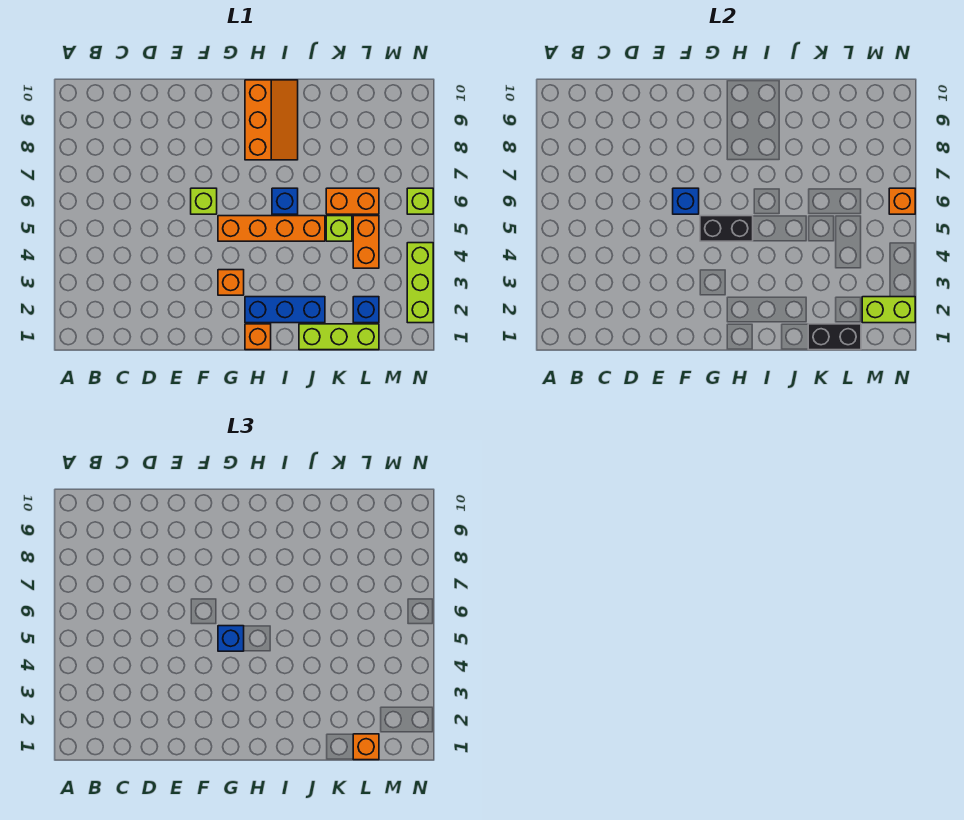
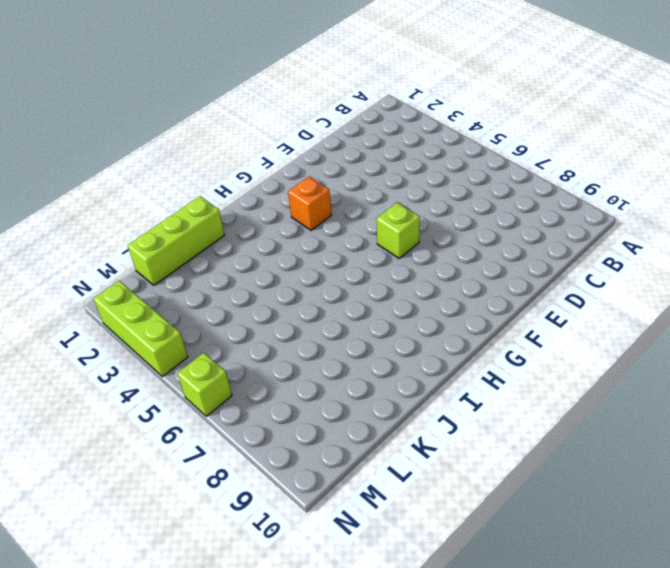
none -> orange 1x4 brick [218,216,325,241]
none -> orange 1x1 brick [245,324,271,350]
none -> blue 1x3 brick [245,297,325,323]

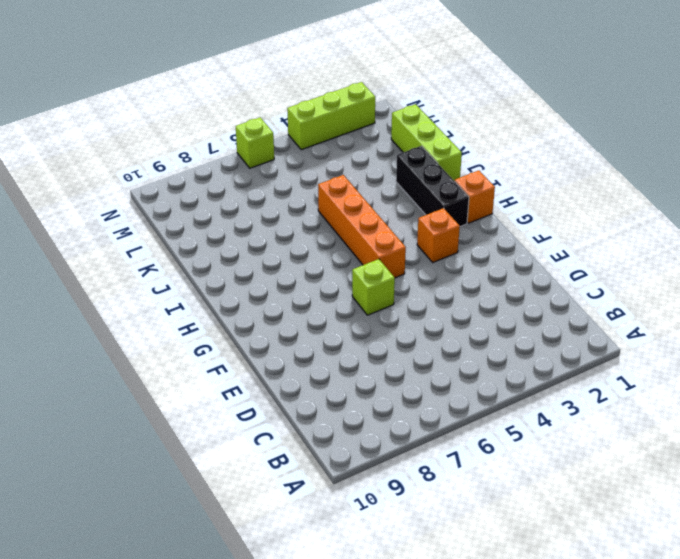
black 1x3 brick [396,146,469,227] -> blue 1x3 brick [245,297,325,323]
none -> orange 2x3 slope [245,80,298,160]
none -> blue 1x1 brick [272,188,298,214]
none -> lime 1x1 brick [326,216,352,241]

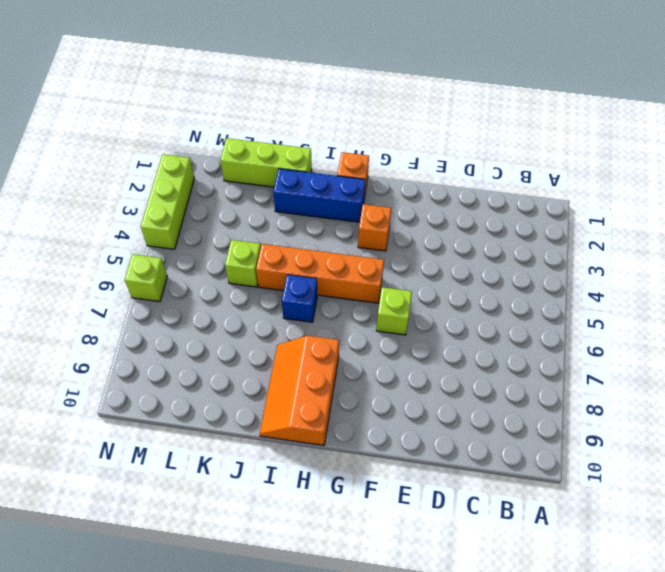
none -> orange 1x2 brick [326,188,379,214]
none -> blue 1x1 brick [353,297,379,323]
none -> orange 1x2 brick [353,216,379,268]

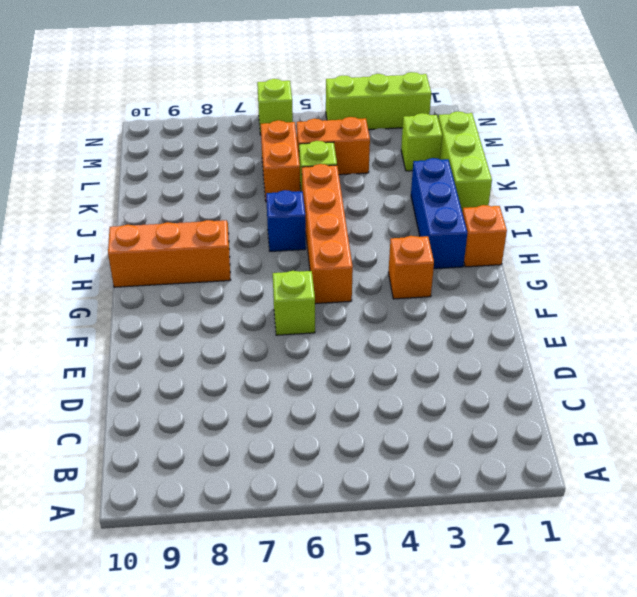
lime 1x1 brick [401,113,442,171] -> blue 1x1 brick [353,297,379,323]
none -> blue 1x1 brick [673,188,699,214]
none -> black 1x2 brick [700,216,753,241]
none -> black 1x2 brick [808,324,861,350]

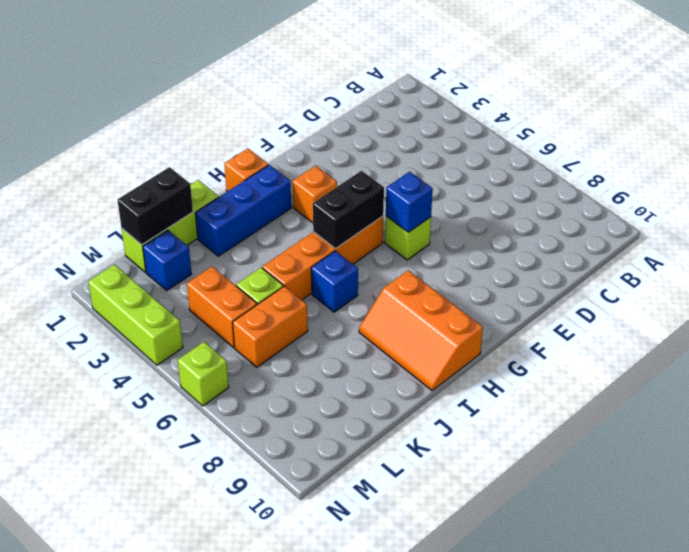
none -> lime 1x2 brick [862,297,915,323]
none -> orange 1x1 brick [889,188,915,214]
none -> blue 1x1 brick [218,626,244,651]

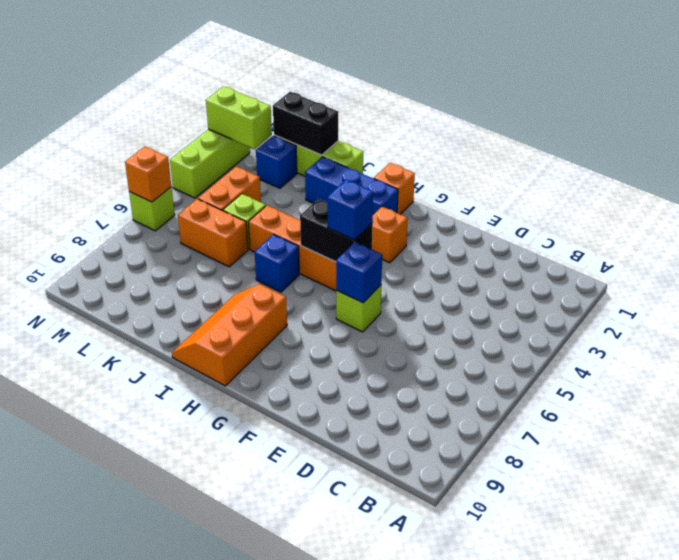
none -> orange 1x1 brick [353,734,379,760]

